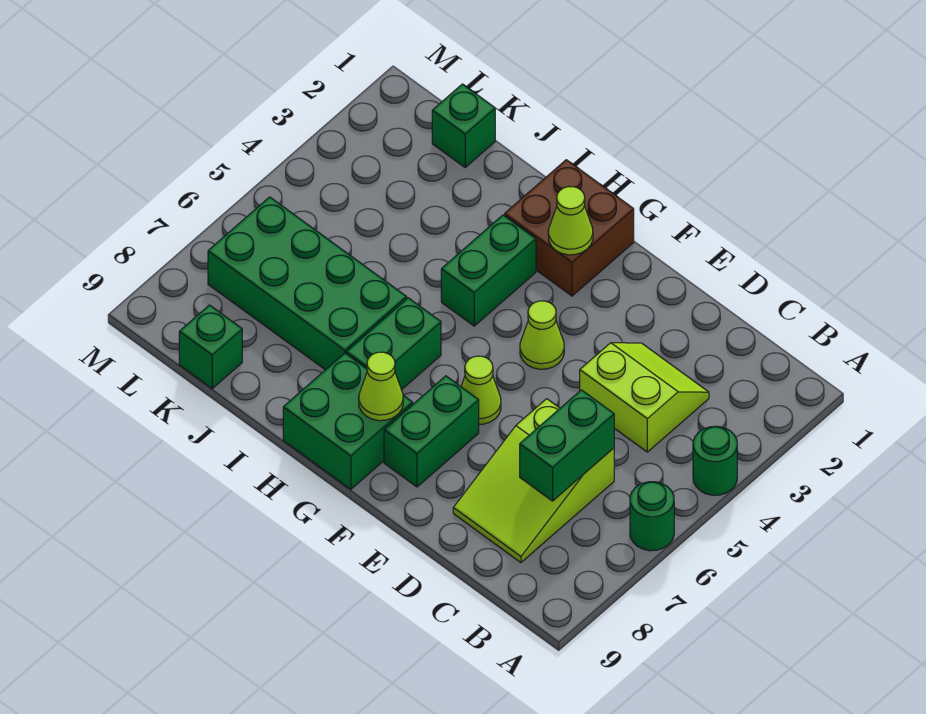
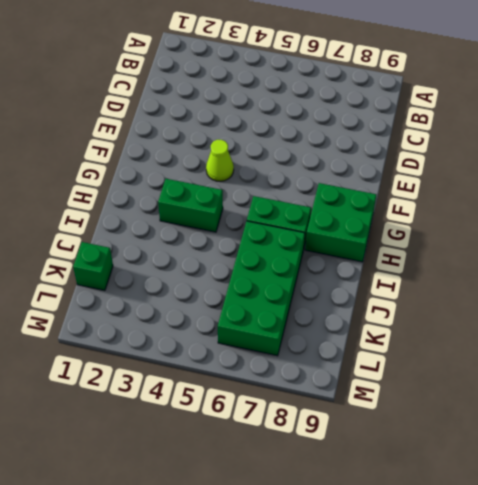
none -> green 1x1 round brick [693,426,737,495]
none -> green 1x1 round brick [630,482,674,551]
none -> lime 2x2 slope [580,343,709,452]

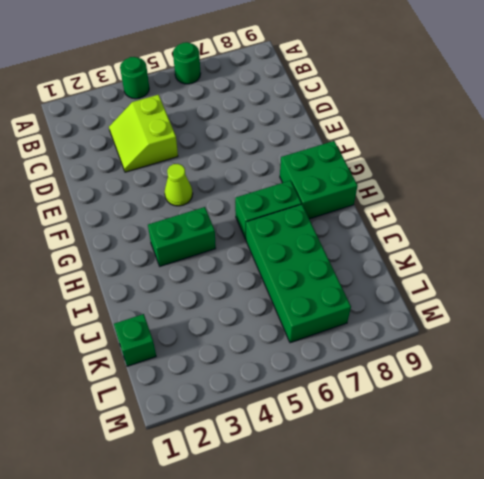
none -> lime 2x3 slope [453,399,614,563]
none -> lime 1x1 cone [461,356,501,424]
none -> green 1x2 brick [384,376,479,487]

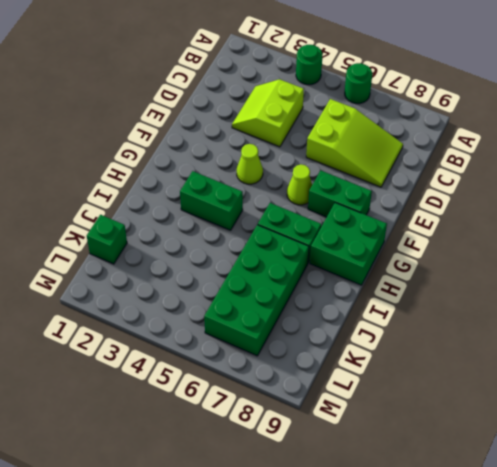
none -> brown 2x2 brick [505,160,634,296]
none -> green 1x1 brick [179,305,242,388]
none -> green 1x2 brick [520,390,614,501]

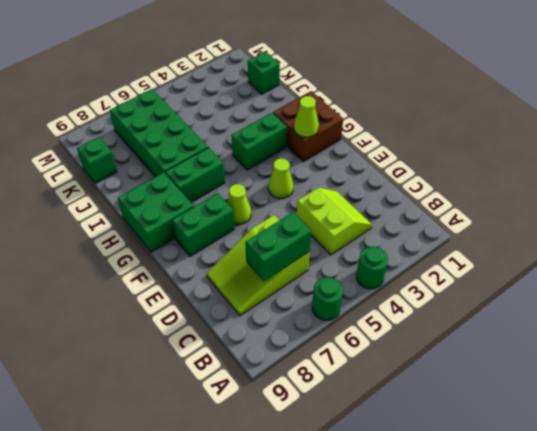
none -> lime 1x1 cone [359,352,403,421]

